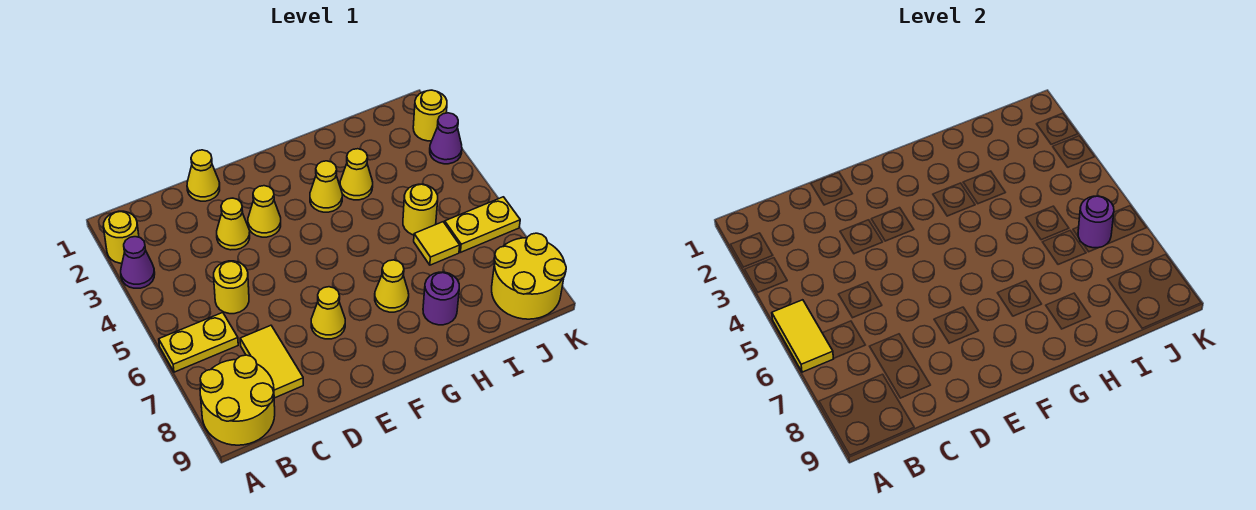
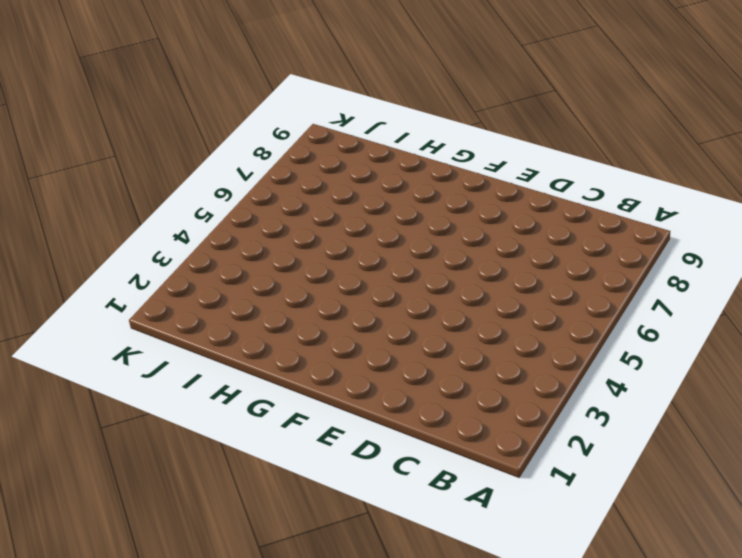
none -> yellow 1x1 round brick [103,211,139,263]
none -> purple 1x1 cone [121,237,155,288]
none -> yellow 1x2 plate [159,312,238,372]

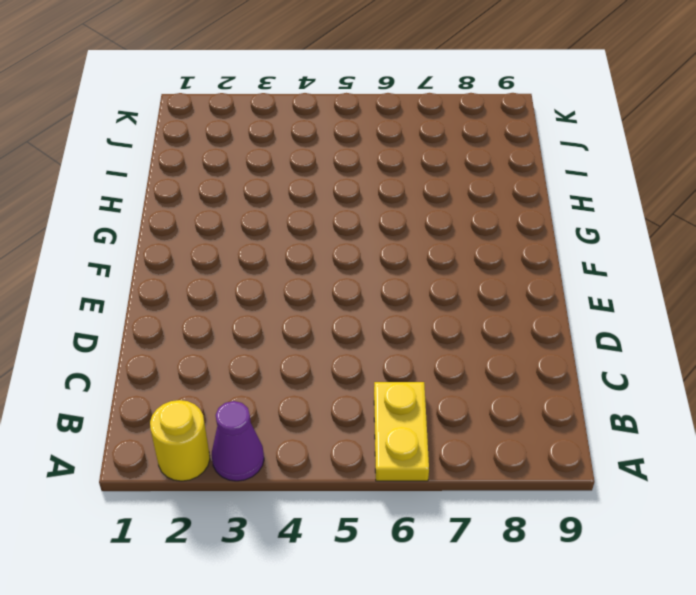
none -> yellow 2x2 round brick [200,355,275,445]
none -> yellow 1x1 round brick [214,261,249,314]
none -> yellow 1x2 tile [240,325,303,398]

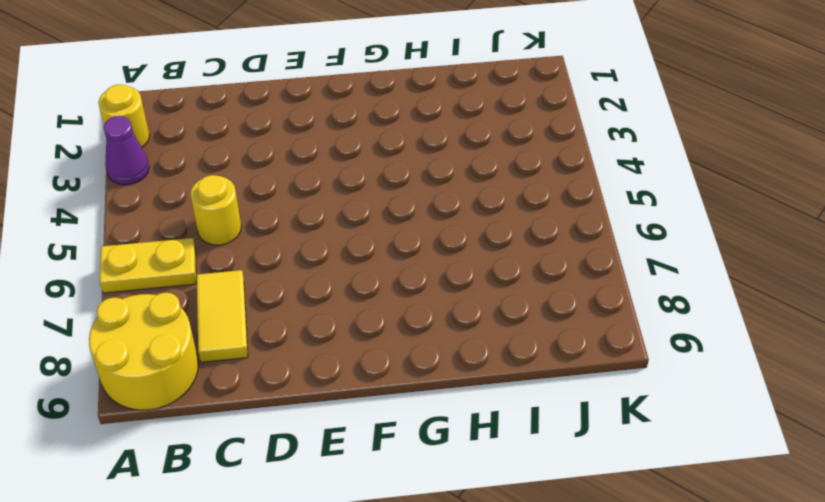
none -> yellow 1x1 cone [187,150,220,201]
none -> yellow 1x1 cone [217,198,250,250]
none -> yellow 1x1 cone [248,186,281,237]

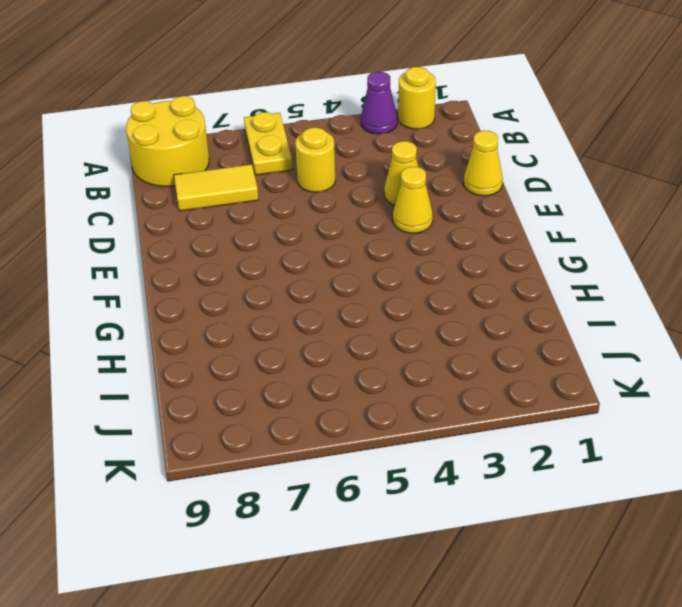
none -> yellow 1x1 cone [311,287,345,339]
none -> yellow 1x1 cone [310,161,342,212]
none -> yellow 1x1 cone [375,260,409,312]

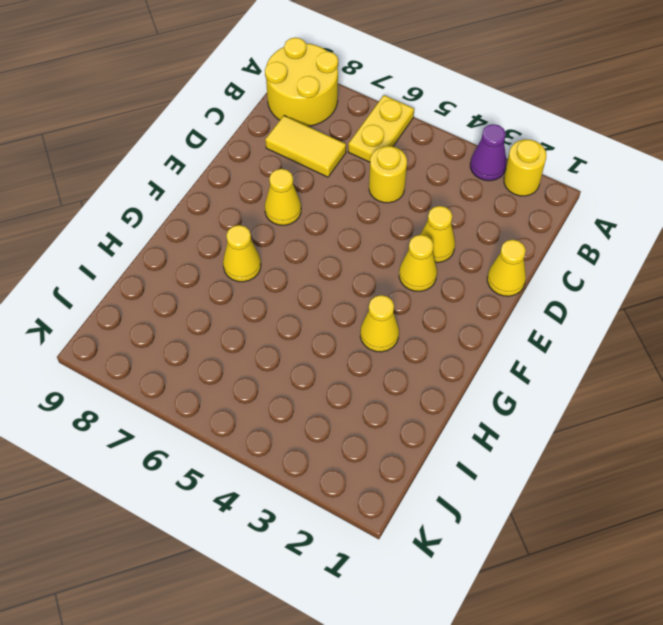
none -> yellow 1x1 cone [340,149,373,200]
none -> purple 1x1 round brick [423,272,459,325]
none -> yellow 1x1 round brick [403,184,438,235]

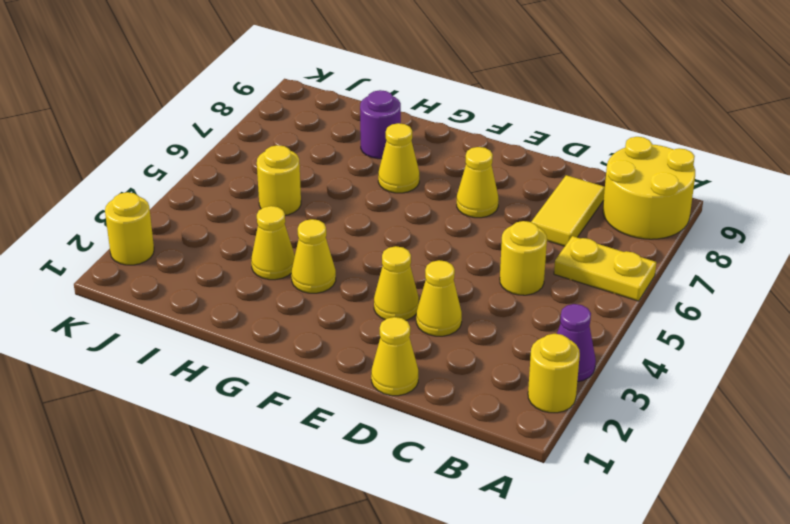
none -> yellow 1x1 tile [414,222,460,265]
none -> yellow 1x2 plate [445,197,520,252]
none -> yellow 2x2 round brick [492,233,566,319]

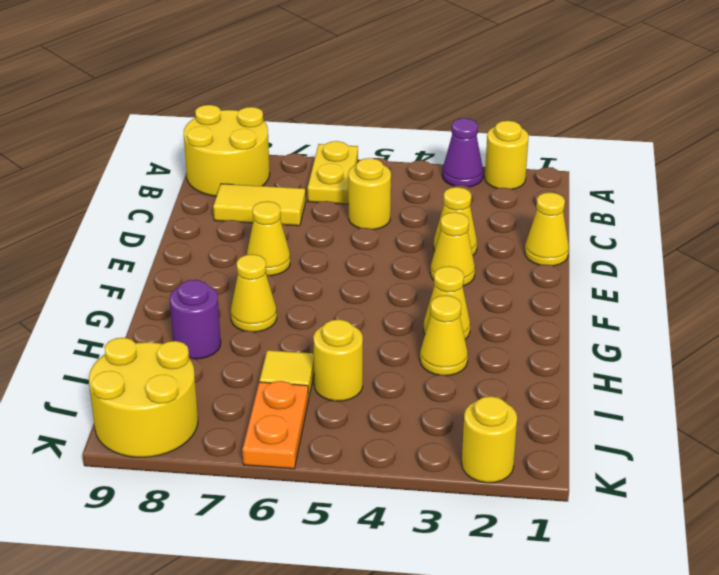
orange 1x2 plate [242,381,309,469] -> yellow 1x2 plate [445,197,520,252]
none -> purple 1x1 cone [430,113,462,164]
none -> yellow 1x2 tile [772,300,834,372]
none -> purple 1x1 round brick [1078,196,1114,248]

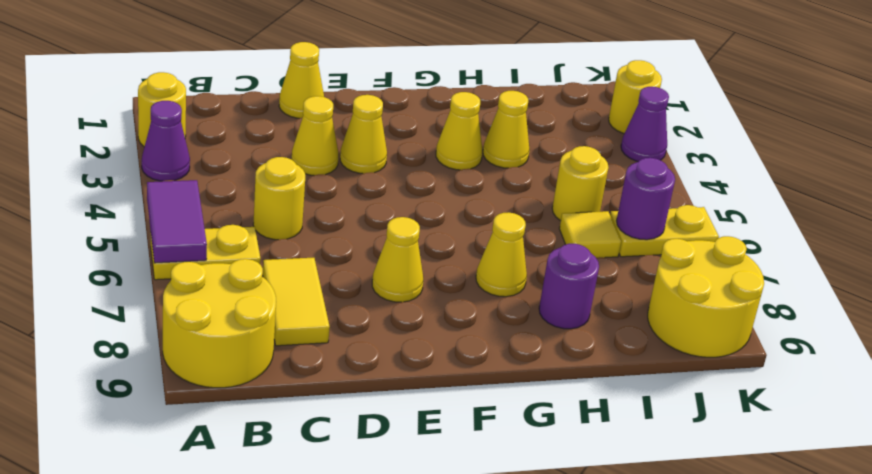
purple 1x2 tile [147,180,207,263] -> yellow 1x2 tile [772,300,834,372]

